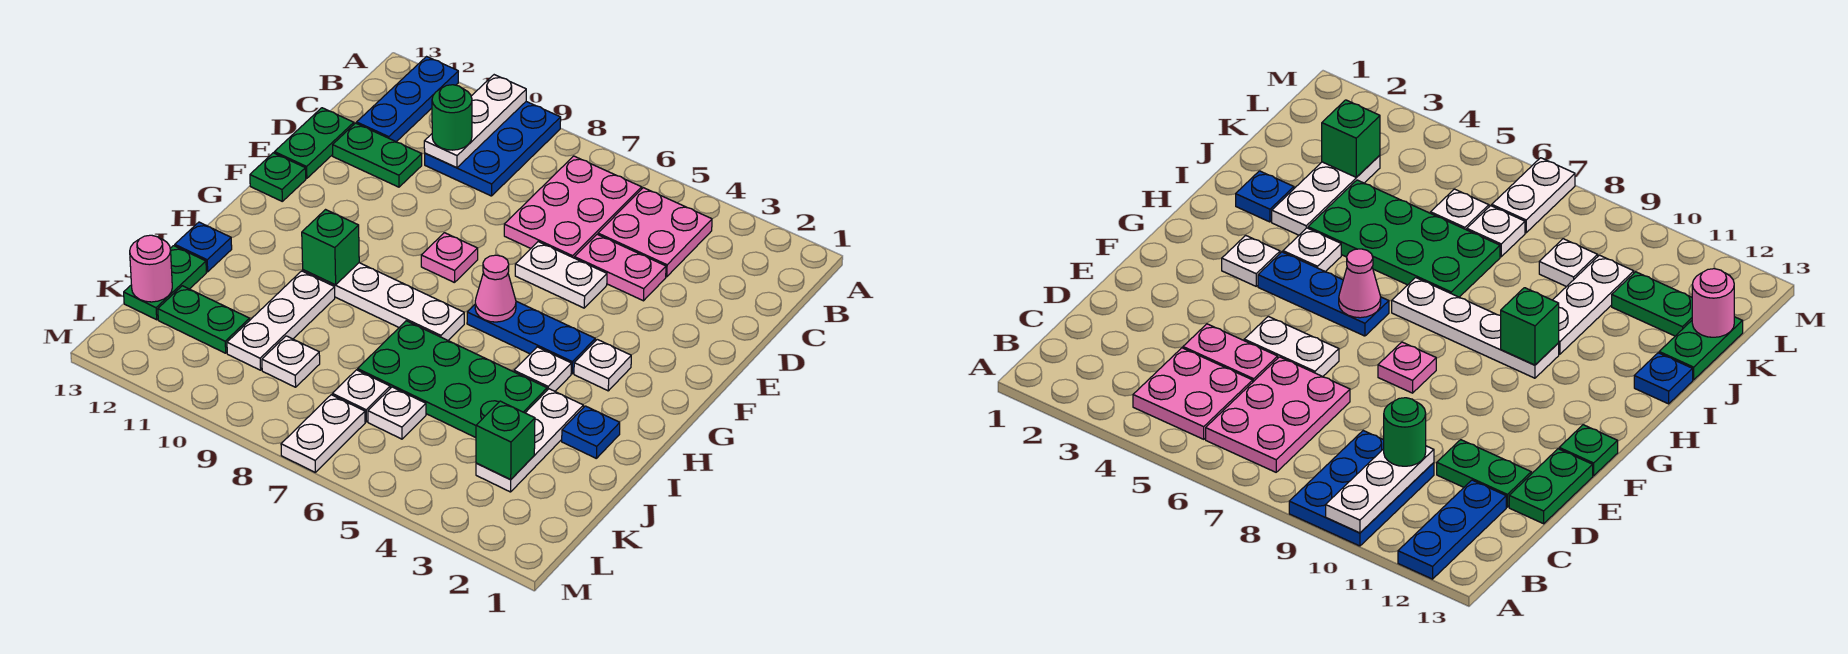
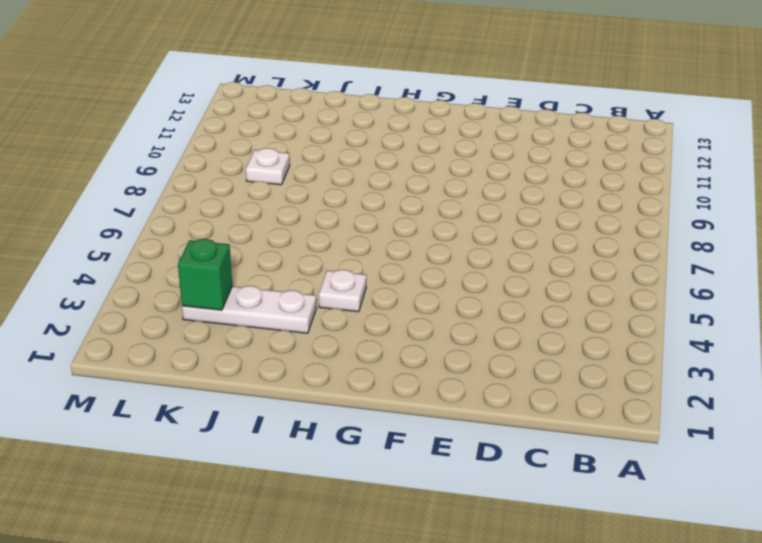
none -> blue 2x3 plate [425,102,561,196]
none -> blue 1x3 plate [357,57,458,142]
none -> pink 2x2 plate [598,188,712,277]
none -> pink 2x3 plate [504,156,642,258]

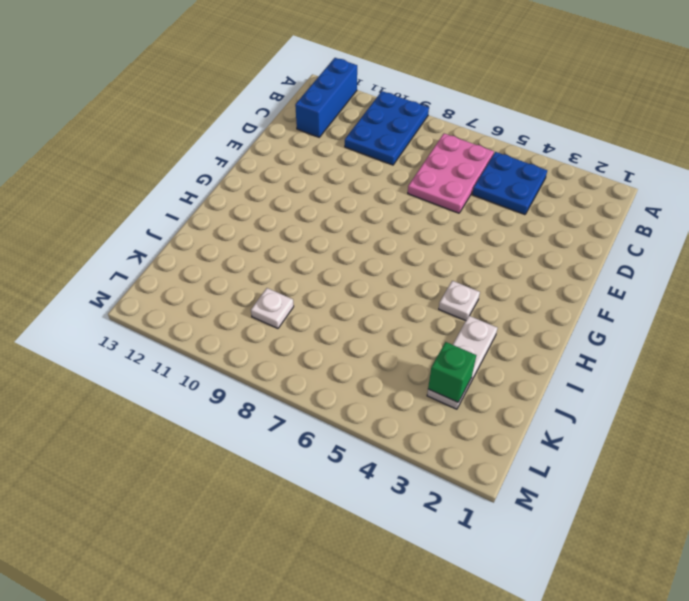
blue 1x3 brick [295,58,357,137] -> blue 1x3 plate [357,57,458,142]
blue 2x2 plate [472,152,547,215] -> pink 2x2 plate [598,188,712,277]
none -> pink 1x2 plate [574,234,666,301]
none -> green 1x2 plate [333,123,422,187]
none -> green 1x2 plate [274,108,354,178]
none -> white 1x2 plate [515,242,607,308]

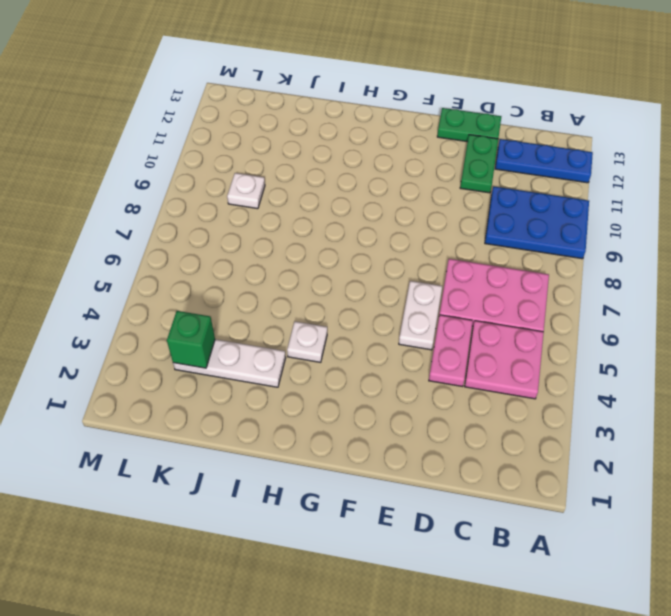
none -> pink 1x1 plate [421,233,478,283]
none -> green 1x1 plate [250,153,306,201]
none -> white 1x1 plate [574,339,631,391]
none -> blue 1x3 plate [467,301,595,374]

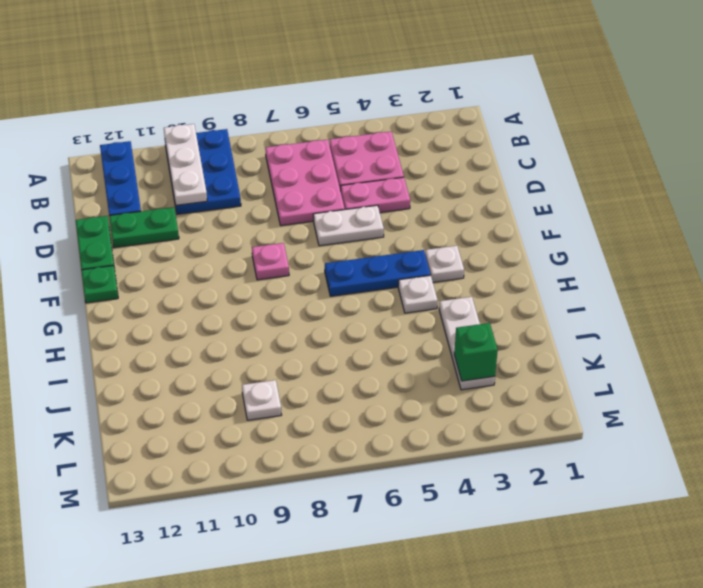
none -> white 1x4 plate [303,263,464,340]
none -> blue 1x1 plate [562,406,620,458]
none -> green 2x4 plate [358,321,547,438]
none -> white 1x3 plate [227,271,335,370]

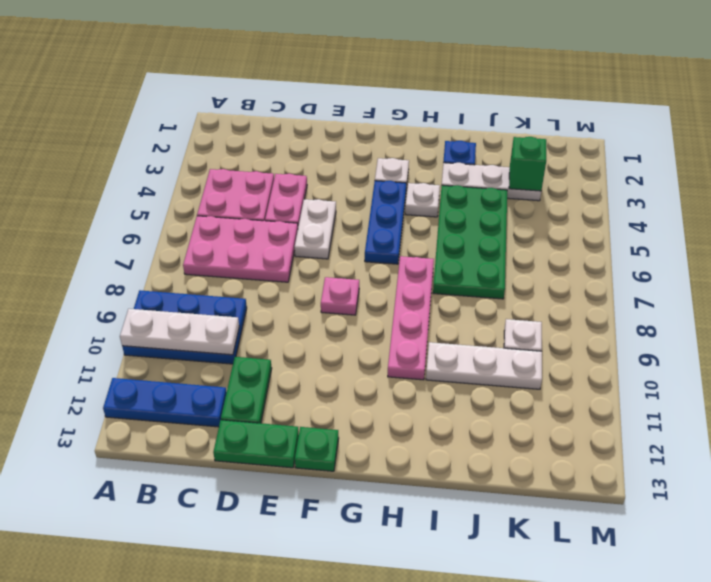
pink 1x4 plate [388,256,434,380] -> white 1x4 plate [303,263,464,340]
none -> blue 1x1 plate [175,222,232,272]
none -> green 1x2 plate [124,246,206,320]
none -> white 1x1 plate [368,387,426,439]
none -> white 1x1 plate [332,370,390,422]

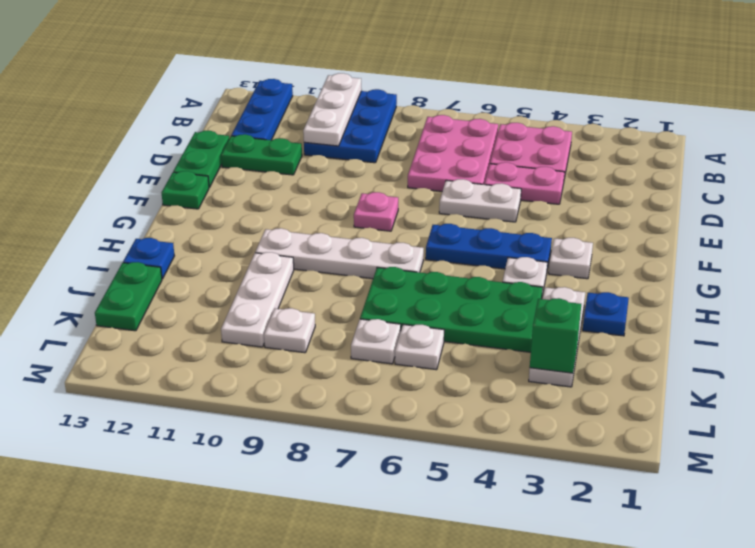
none -> green 1x2 plate [158,286,250,353]
none -> white 1x2 plate [281,395,365,472]
none -> pink 1x1 cone [475,255,516,322]
none -> green 1x1 brick [302,210,359,285]

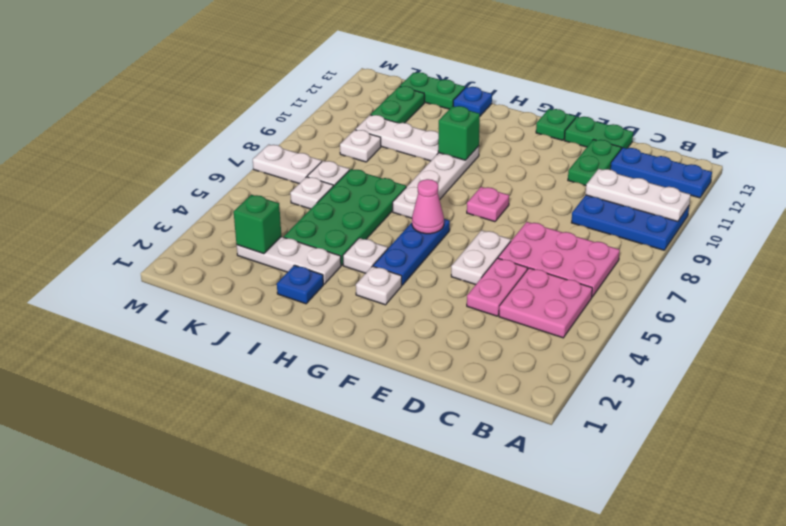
none -> pink 1x1 round brick [130,235,172,302]
none -> green 1x1 round brick [432,85,472,150]

